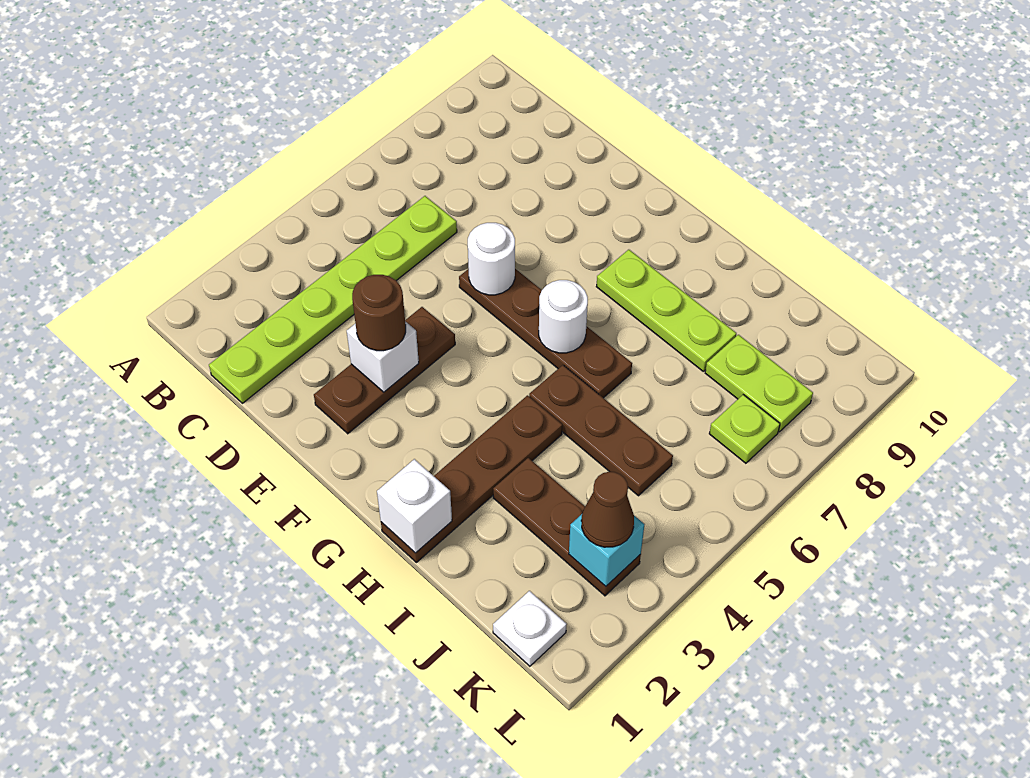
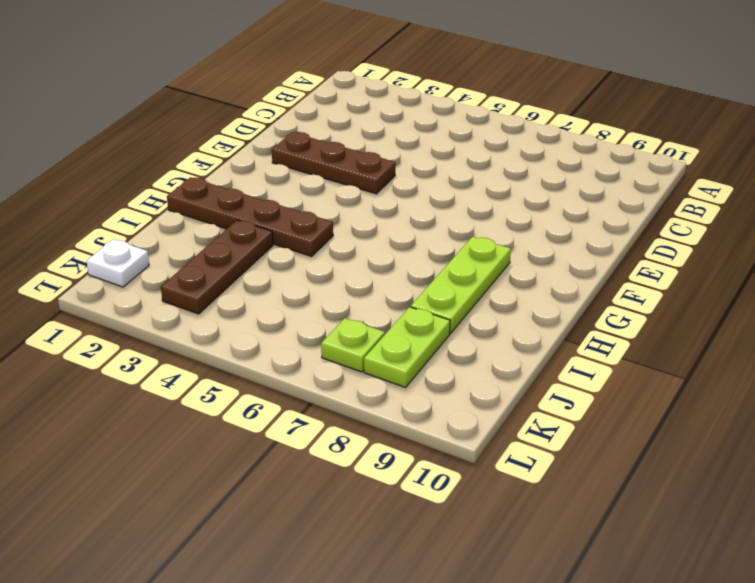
none -> lime 1x6 plate [209,196,457,403]
none -> brown 1x4 plate [459,269,632,398]
none -> brown 1x3 plate [529,365,673,496]

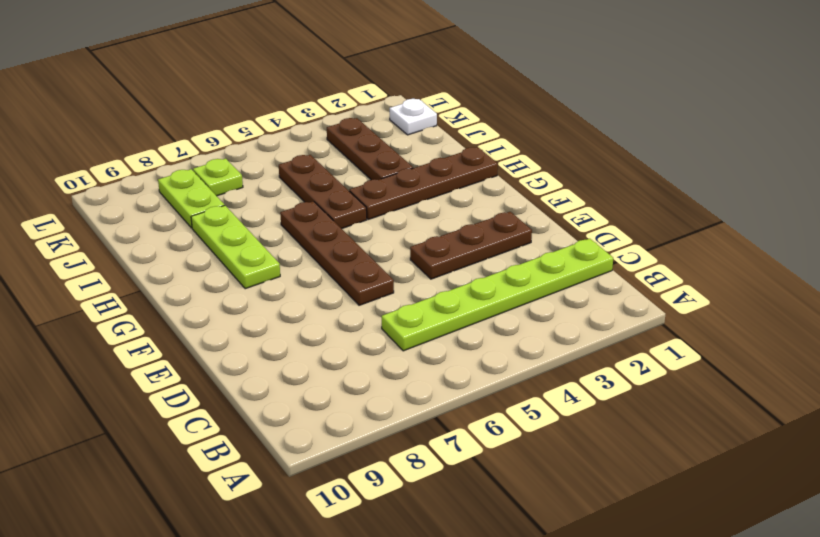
none -> white 1x1 brick [347,321,419,392]
none -> white 1x1 round brick [468,223,515,295]
none -> white 1x1 round brick [539,280,588,353]

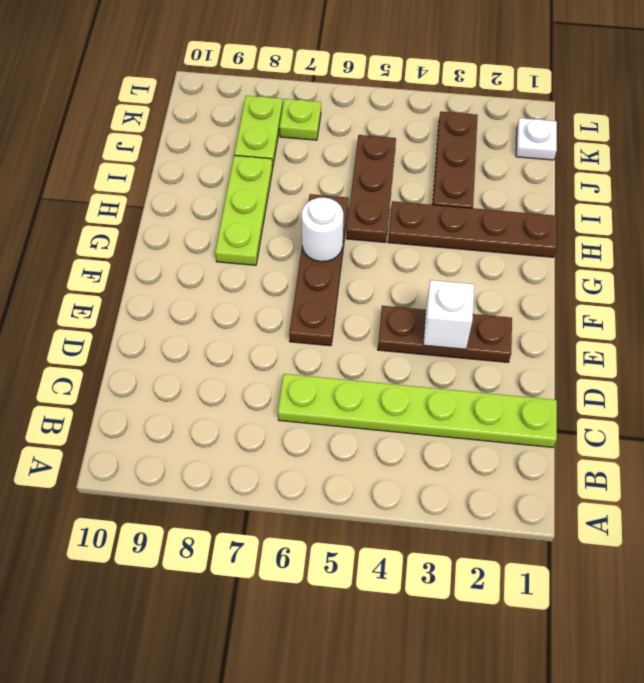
none -> white 1x1 round brick [468,223,515,295]
none -> white 1x1 brick [377,459,452,553]
none -> cyan 1x1 brick [569,514,644,586]

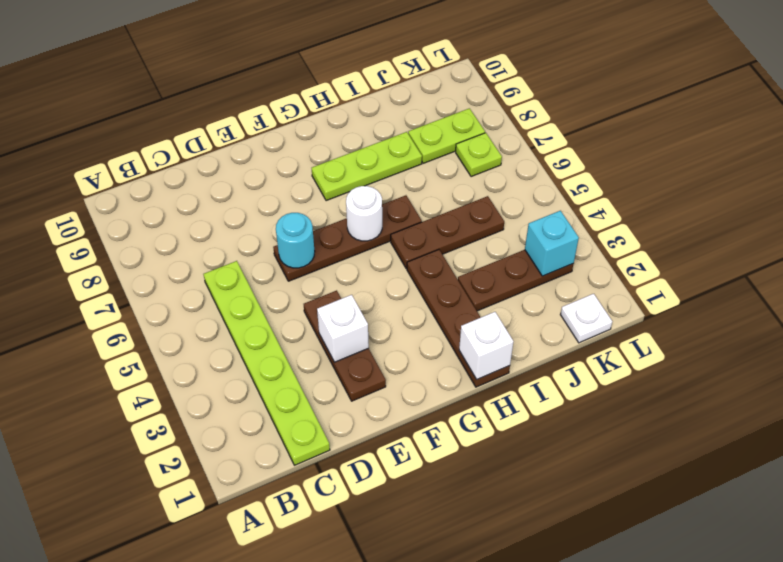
cyan 1x1 round brick [276,213,315,268] -> white 1x1 round brick [468,223,515,295]
none -> brown 1x1 round brick [352,275,406,351]
none -> brown 1x1 cone [581,472,634,547]

